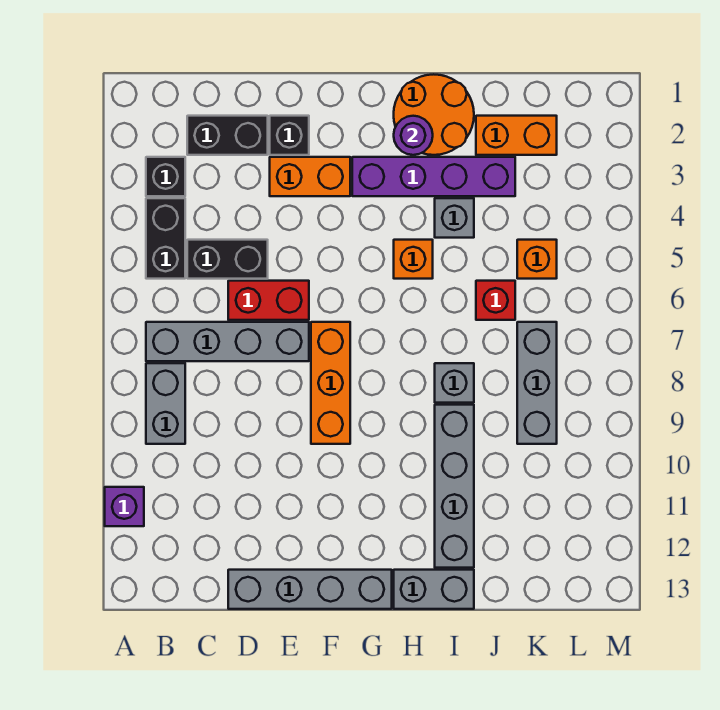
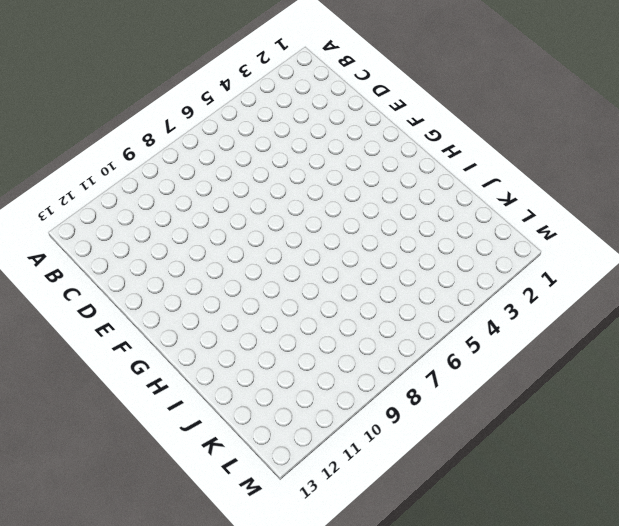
none -> purple 1x1 brick [105,487,144,526]
none -> black 1x1 brick [146,157,185,196]
none -> black 1x2 brick [146,198,185,279]

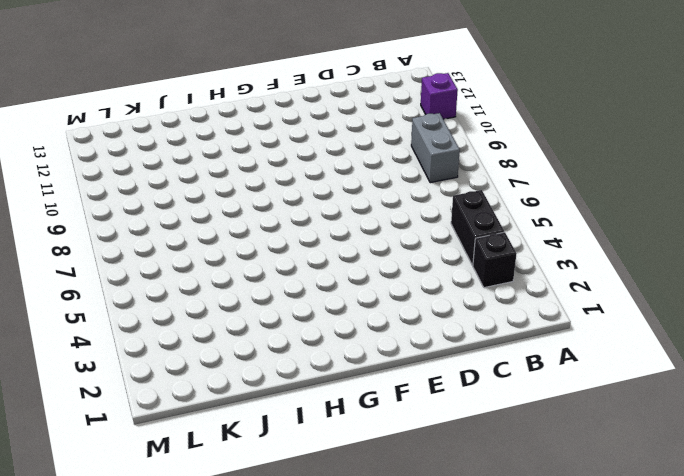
none -> grey 1x4 brick [146,322,309,361]
none -> black 1x2 brick [187,116,268,155]
none -> black 1x2 brick [187,240,268,279]

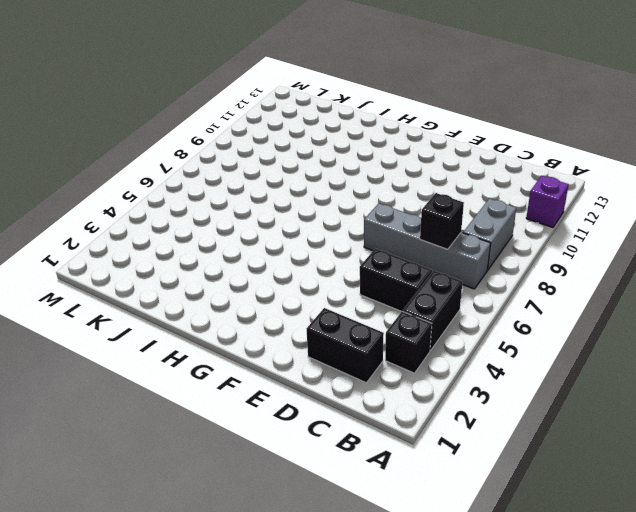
black 1x1 brick [420,193,464,249] -> black 1x1 brick moved to [270,116,309,155]
none -> red 1x2 brick [228,281,309,320]
none -> grey 1x4 brick [228,570,392,609]
none -> orange 1x2 brick [270,157,350,196]

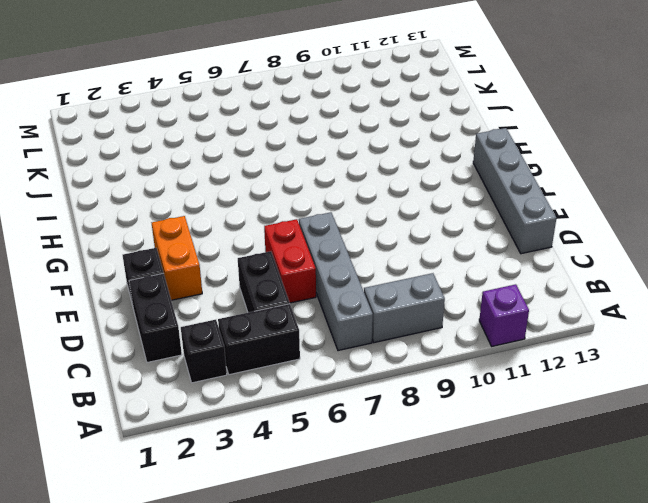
none -> orange 1x3 brick [311,322,350,444]
none -> purple 1x4 brick [352,157,515,196]
none -> orange 2x2 round brick [394,74,474,155]

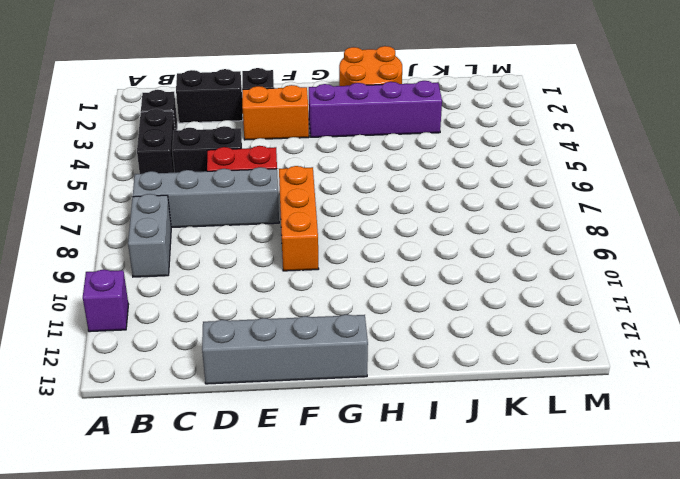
none -> orange 1x1 brick [394,240,433,279]
none -> grey 1x2 brick [394,570,474,609]
none -> grey 1x1 brick [435,198,474,238]

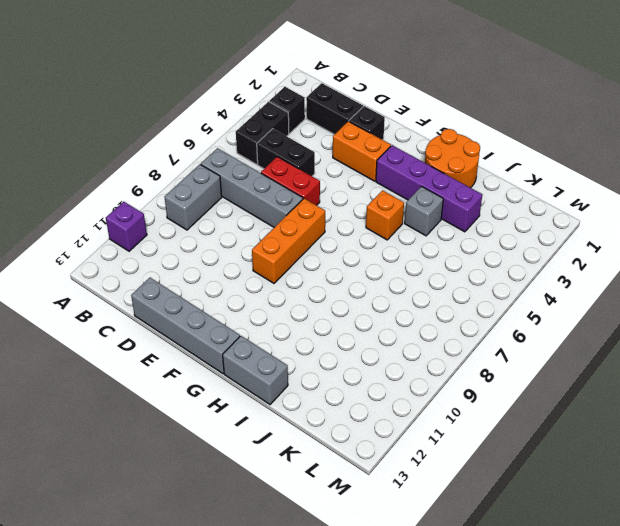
none -> grey 1x1 brick [435,363,474,403]
none -> grey 1x4 brick [435,405,474,568]
none -> orange 1x2 brick [476,116,557,155]

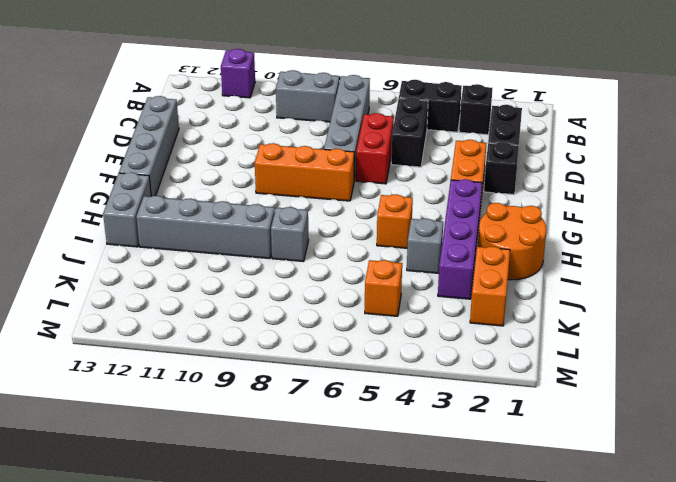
none -> red 1x1 brick [476,281,515,320]
none -> grey 1x3 brick [517,322,557,444]
none -> purple 1x1 round brick [394,116,433,155]

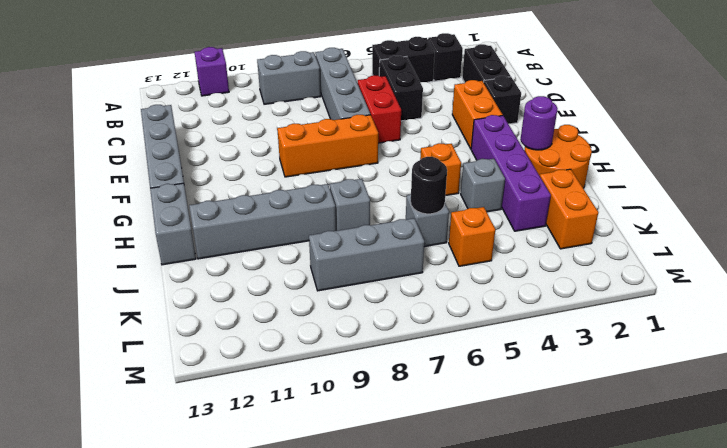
grey 1x1 brick [406,194,449,247] -> red 1x1 brick [476,281,515,320]
black 1x1 round brick [411,157,447,214] -> none

